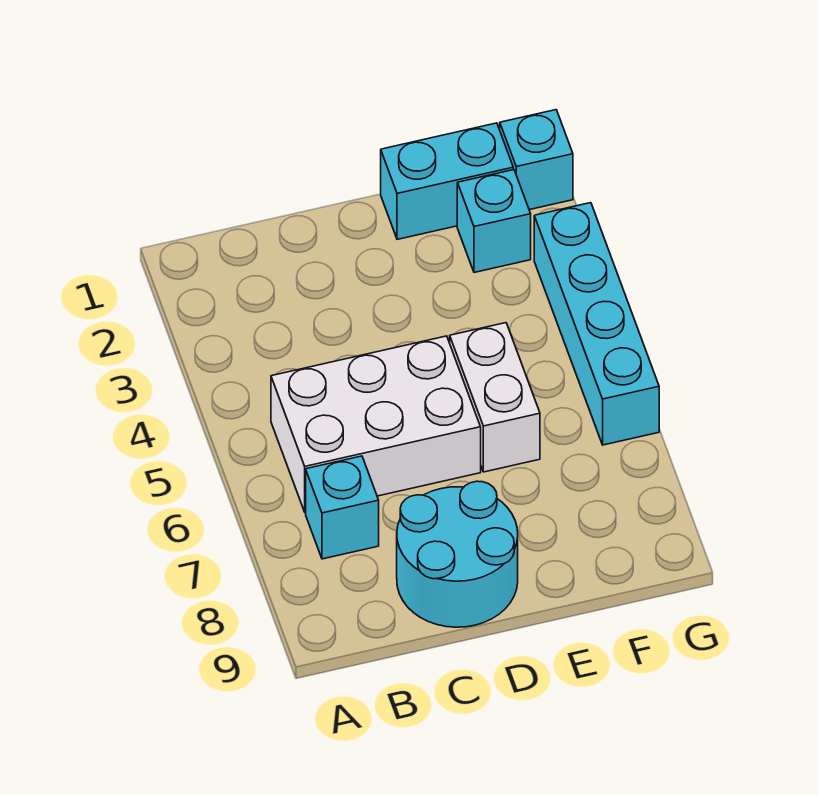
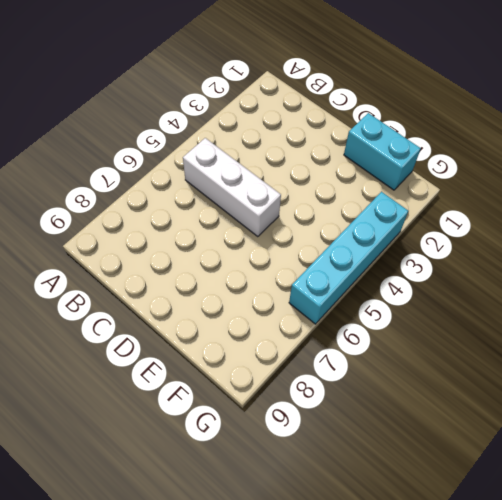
white 1x3 brick [183,138,281,237] -> white 2x3 brick [271,336,481,512]
none -> cyan 1x1 brick [306,456,379,559]
none -> cyan 2x2 round brick [397,481,518,627]

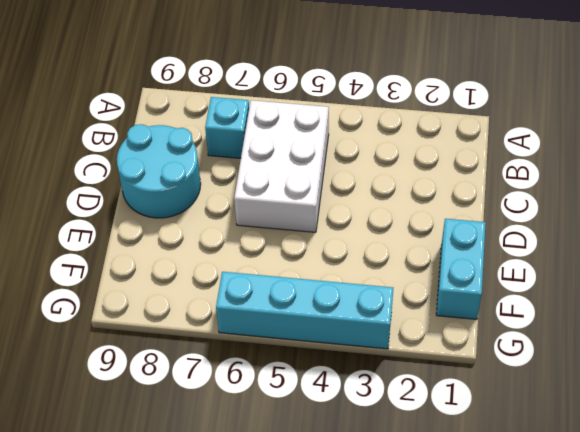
none -> white 1x2 brick [450,323,540,472]
none -> cyan 1x1 brick [457,170,531,272]

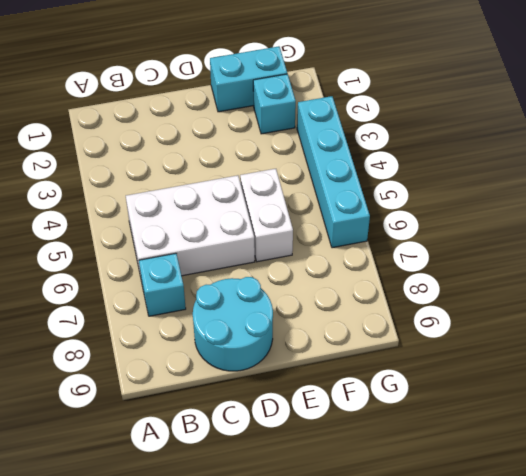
none -> cyan 1x1 brick [500,110,573,210]

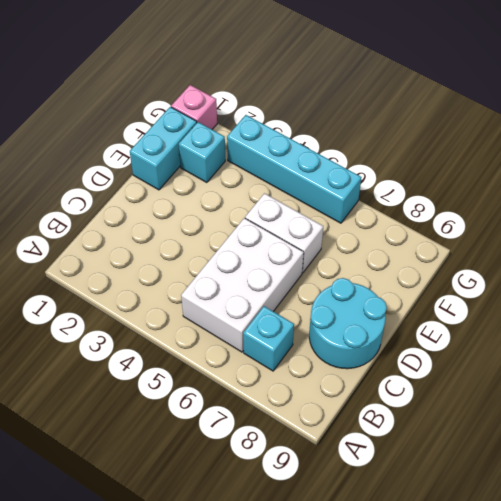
pink 1x1 brick [171,85,217,129] -> cyan 1x1 brick [500,110,573,210]

